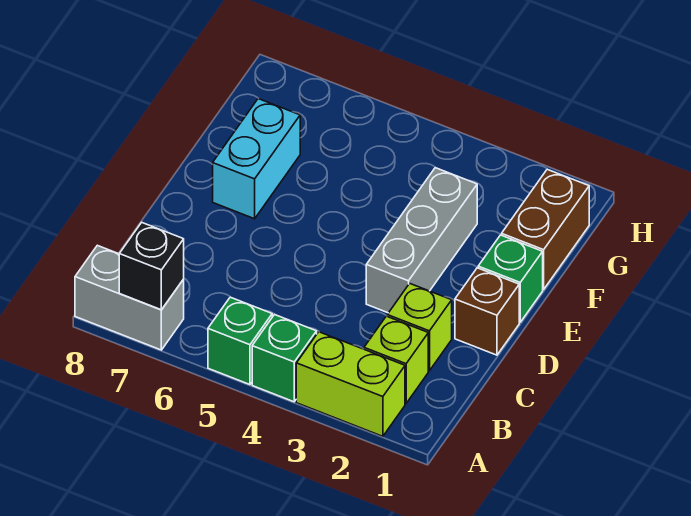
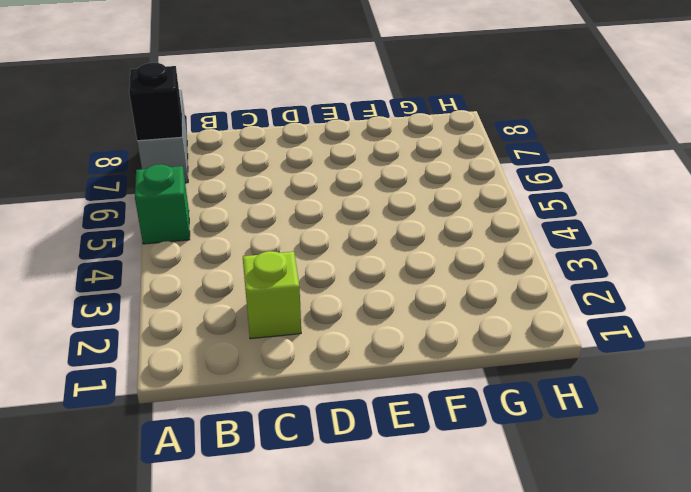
none -> lime 1x2 brick [296,332,405,436]
none -> green 1x1 brick [252,314,317,402]
none -> lime 1x1 brick [364,316,428,403]

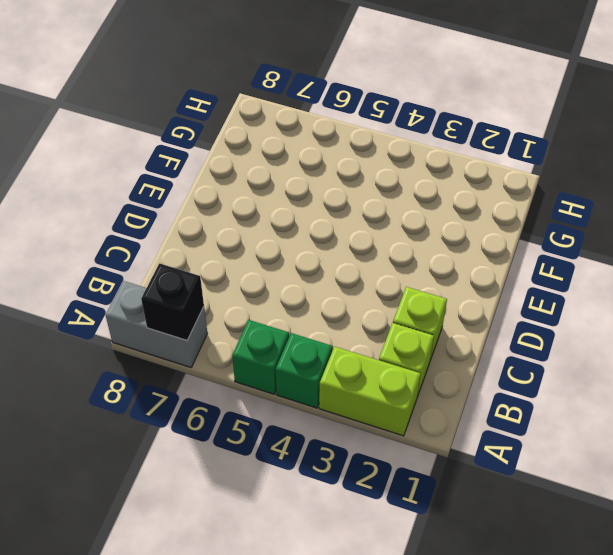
none -> brown 1x1 brick [455,268,519,355]
none -> grey 1x3 brick [366,168,477,313]
none -> green 1x1 brick [478,235,543,322]

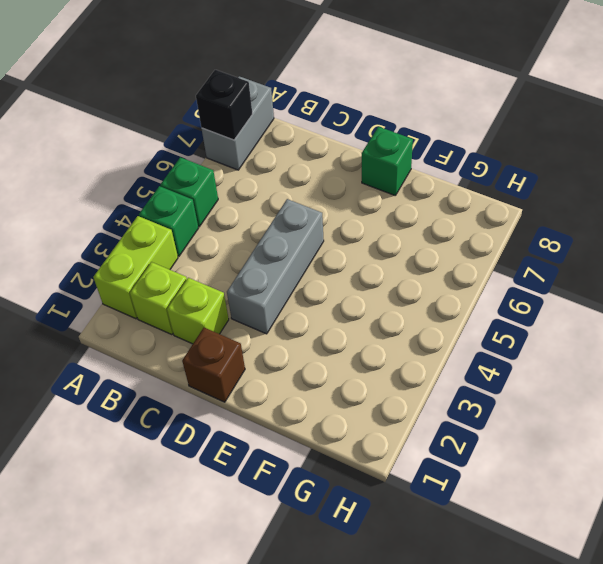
grey 1x3 brick [227,199,324,334] -> grey 1x3 brick turned to [366,168,477,313]
green 1x1 brick [362,127,413,196] -> green 1x1 brick moved to [478,235,543,322]
none -> cyan 1x2 brick [213,99,300,219]
none -> brown 1x2 brick [502,169,589,290]

